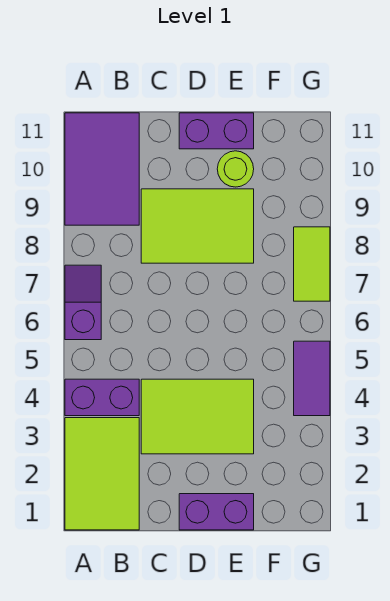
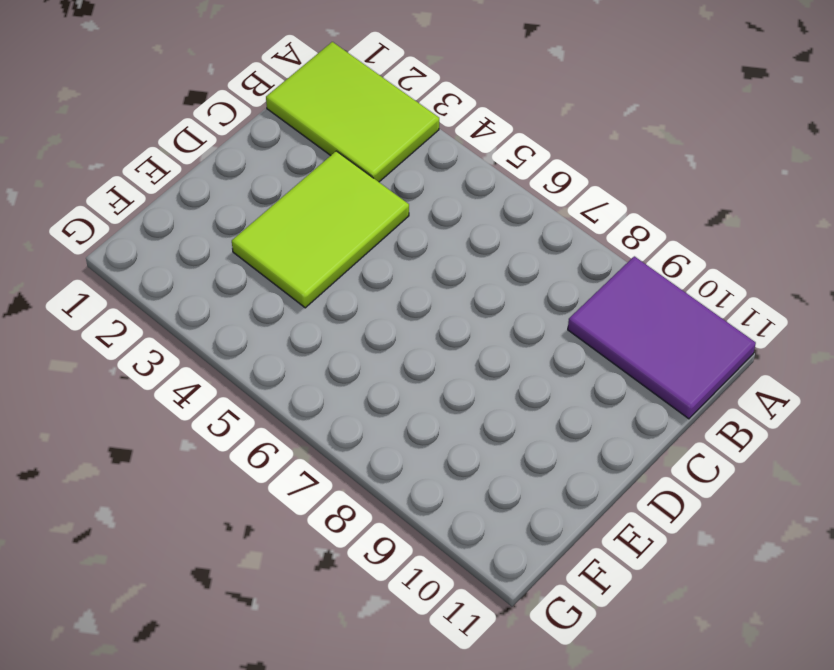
none -> purple 1x2 brick [65,379,139,416]
none -> purple 1x2 slope [65,265,101,340]

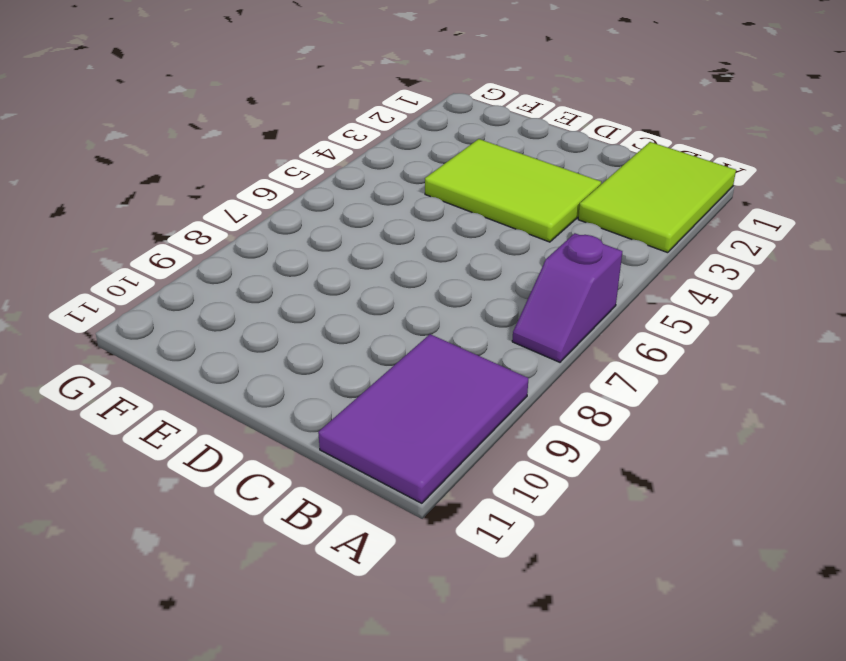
none -> purple 1x2 brick [65,379,139,416]
none -> lime 2x3 tile [141,189,254,263]

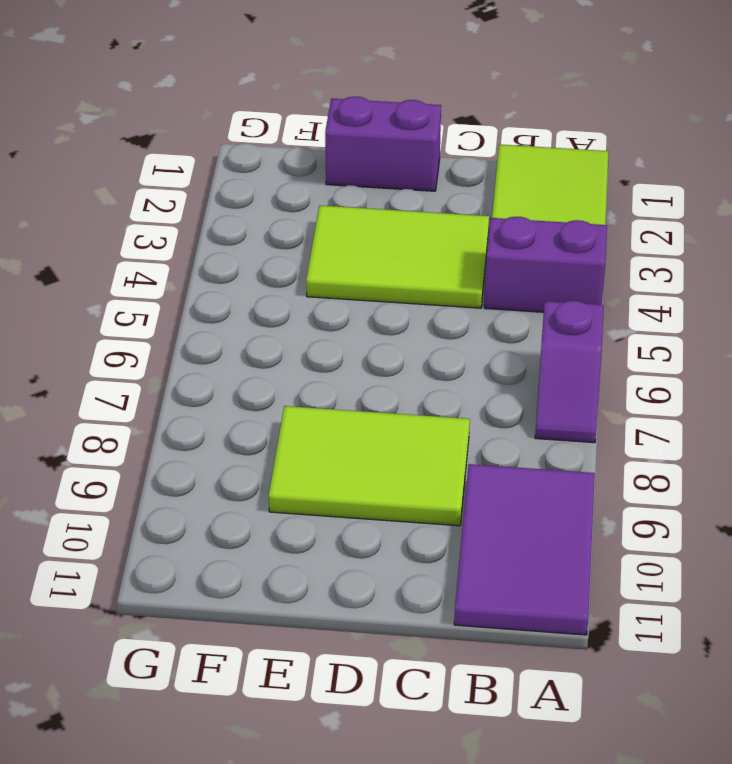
none -> purple 1x2 brick [179,113,254,149]
none -> lime 1x1 round brick [217,151,254,187]

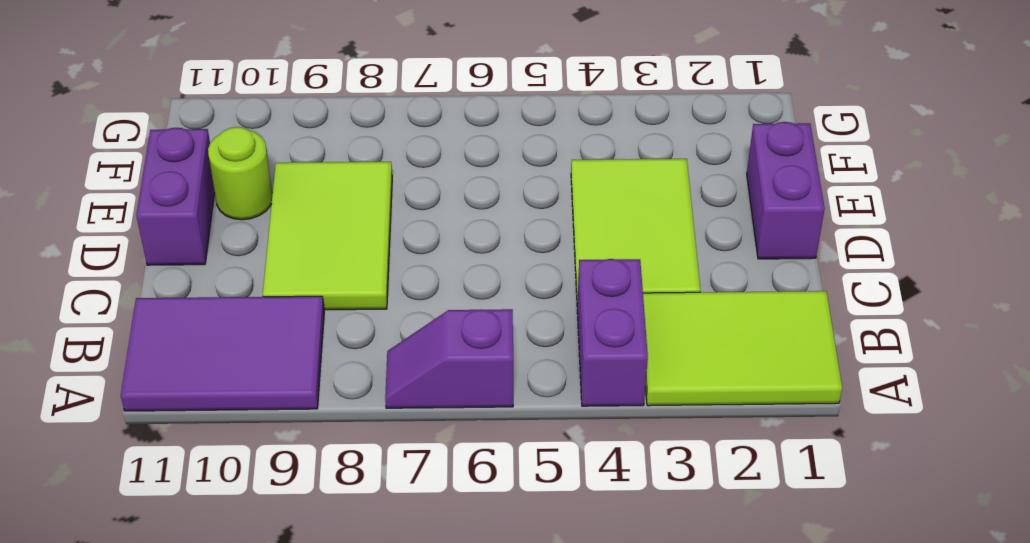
none -> purple 1x2 tile [294,341,330,416]
none -> lime 1x2 tile [294,227,330,301]

